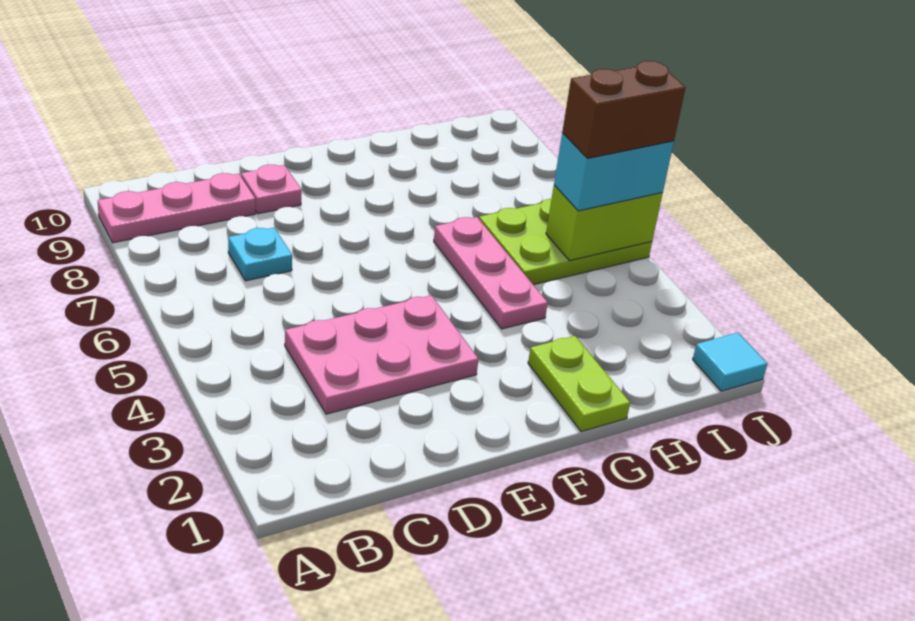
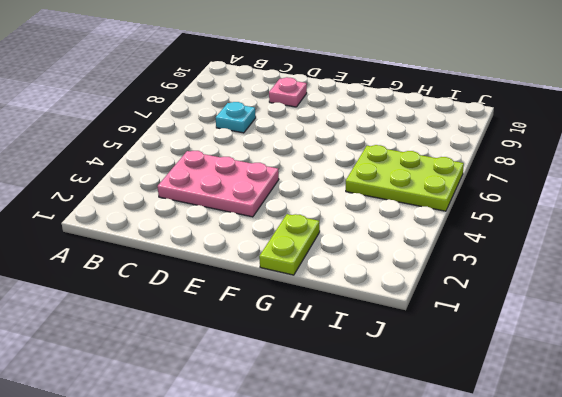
none -> pink 1x3 plate [98,173,255,243]
none -> pink 1x3 plate [434,217,548,329]

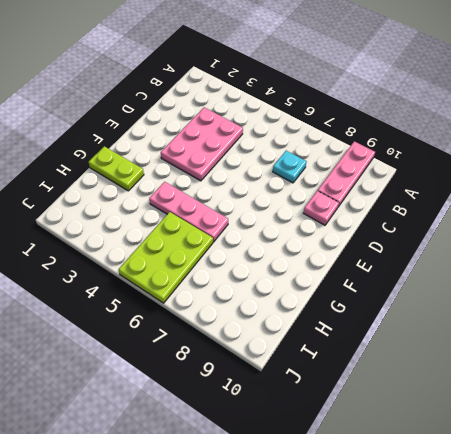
none -> cyan 1x1 tile [693,333,767,391]
none -> lime 1x2 brick [546,185,663,261]

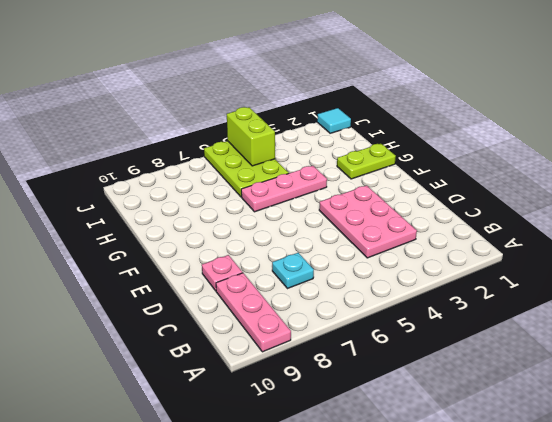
none -> cyan 1x2 brick [554,133,674,211]
none -> brown 1x2 brick [562,61,686,158]

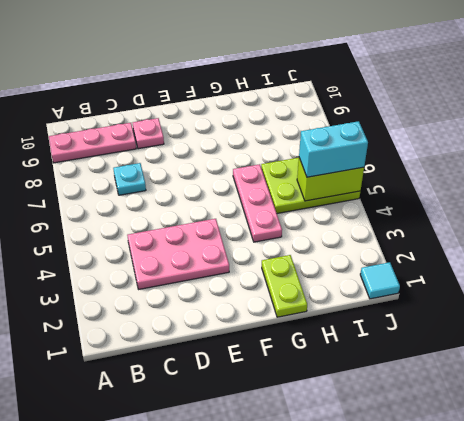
none -> brown 1x2 brick [562,61,686,158]

